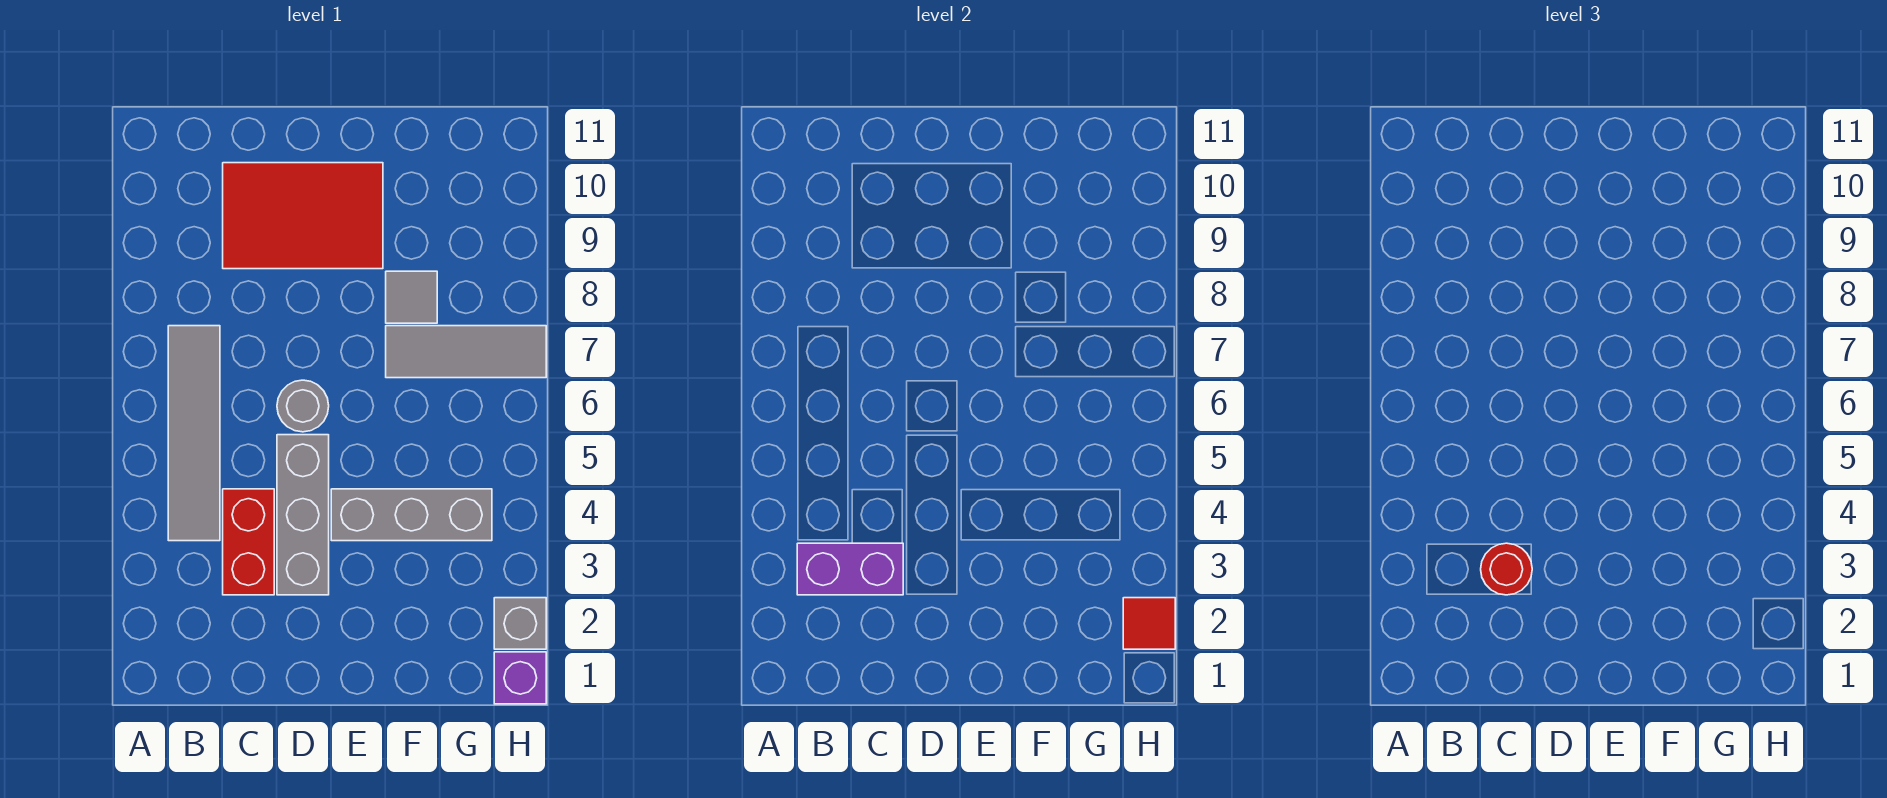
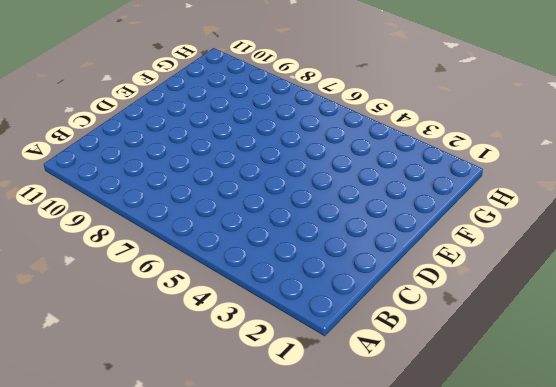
none -> grey 1x4 tile [168,326,220,541]
none -> red 1x2 brick [223,489,274,595]
none -> red 2x3 tile [223,163,383,269]

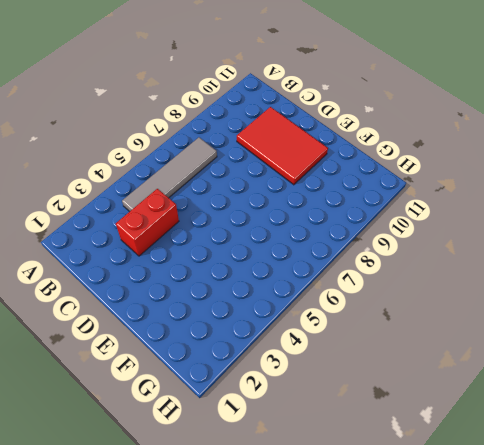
none -> grey 1x3 brick [277,435,329,595]
none -> grey 1x1 round brick [277,380,329,432]
none -> grey 1x3 brick [331,489,492,541]

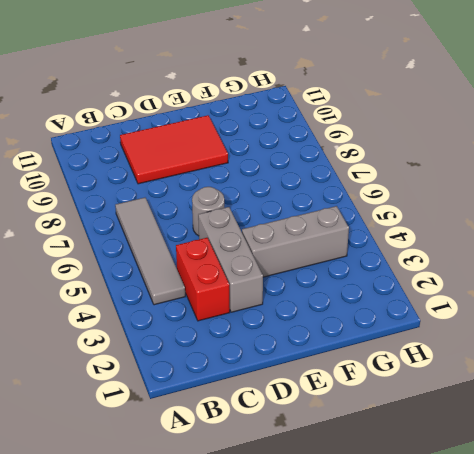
none -> grey 1x3 tile [386,326,546,378]
none -> grey 1x1 tile [386,271,437,323]
none -> purple 1x1 brick [494,652,546,704]

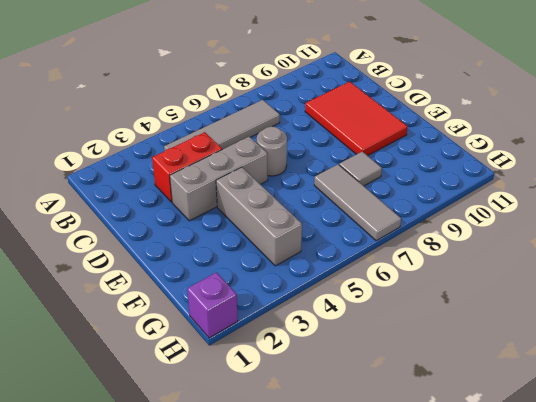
none -> grey 1x1 brick [494,598,546,649]
none -> purple 1x2 brick [797,543,903,595]
none -> red 1x1 tile [1123,598,1175,649]

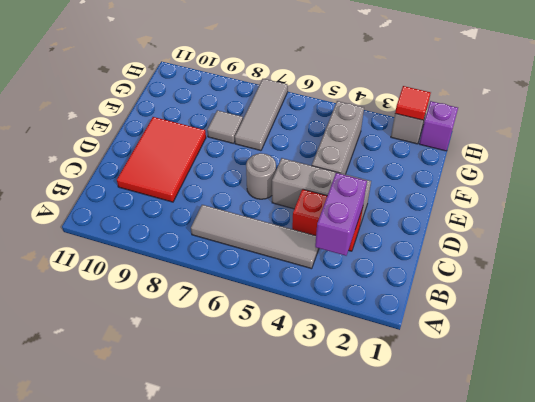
none -> red 1x1 round brick [1481,543,1532,595]

